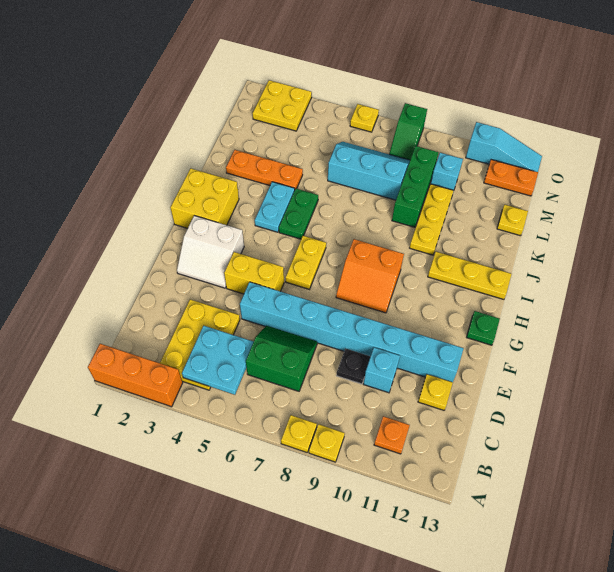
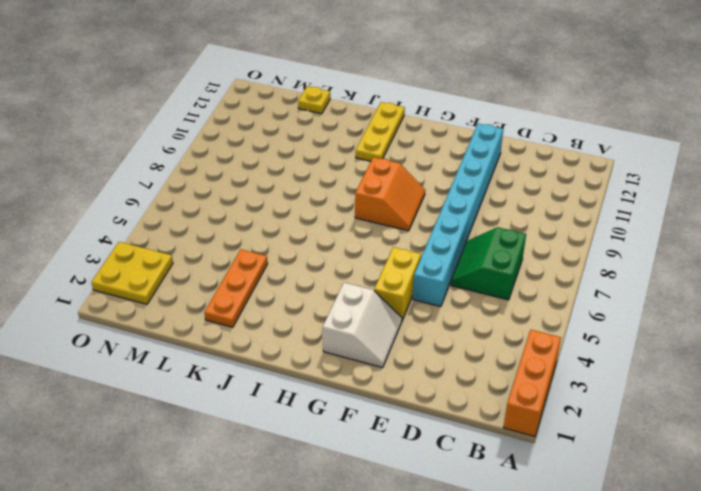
none -> yellow 1x1 plate [281,415,317,452]
none -> yellow 1x1 plate [309,424,345,462]
none -> yellow 2x3 plate [160,299,240,390]
none -> orange 1x1 plate [374,416,410,454]

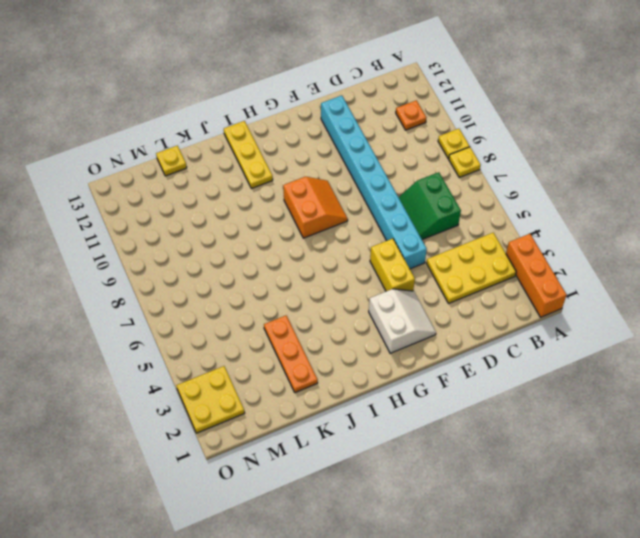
none -> black 1x1 plate [337,348,371,384]
none -> cyan 1x1 brick [364,347,400,393]
none -> yellow 1x1 plate [418,374,453,410]
none -> yellow 1x2 plate [286,236,326,289]

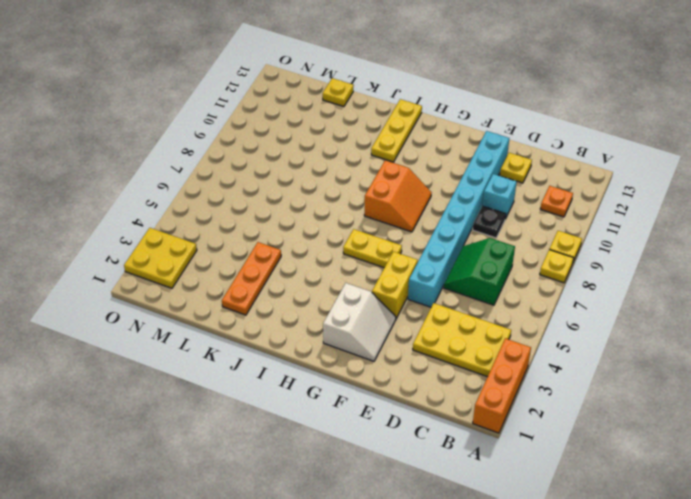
none -> green 1x1 plate [467,311,500,345]
none -> yellow 2x2 brick [170,168,239,228]
none -> cyan 1x2 plate [255,182,295,232]
none -> green 1x2 plate [279,189,318,239]

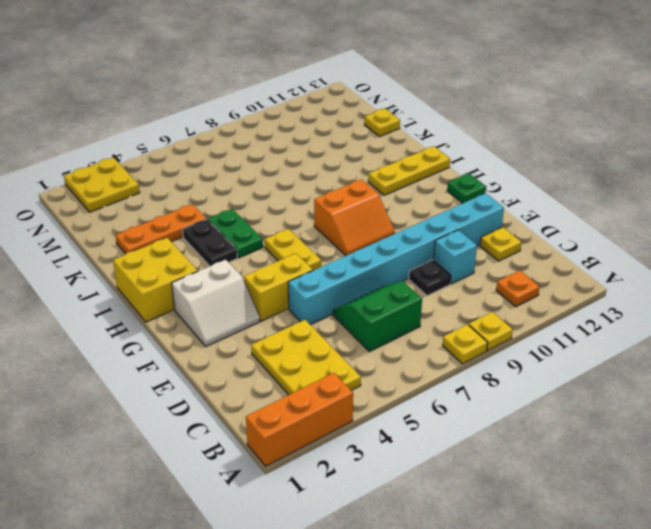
black 1x2 plate [183,219,237,266] -> cyan 1x2 plate [255,182,295,232]
none -> yellow 1x3 plate [410,184,454,255]
none -> green 1x3 brick [392,146,438,227]
none -> cyan 2x3 slope [328,142,410,200]
none -> cyan 1x1 brick [431,153,463,190]

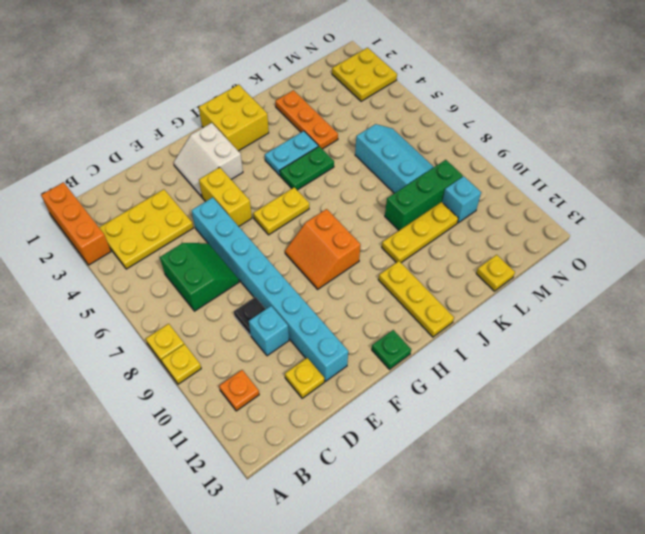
none -> green 1x2 slope [389,103,427,160]
none -> orange 1x2 plate [484,160,538,196]
none -> yellow 1x1 plate [350,104,379,132]
none -> cyan 1x3 slope [466,122,542,172]

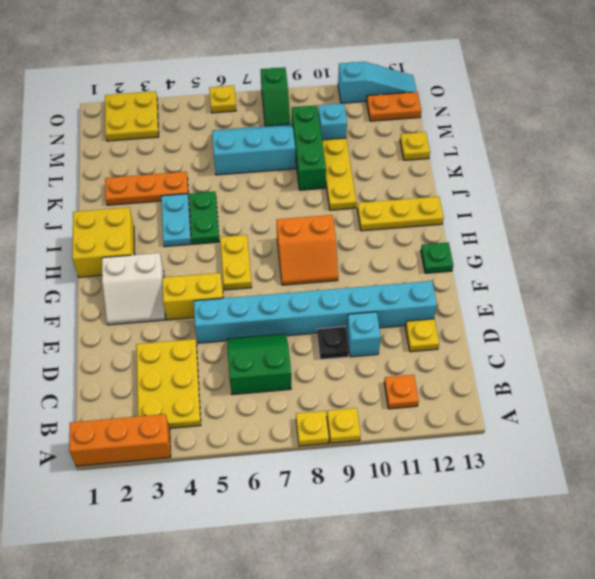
none -> cyan 2x2 plate [182,326,254,395]

